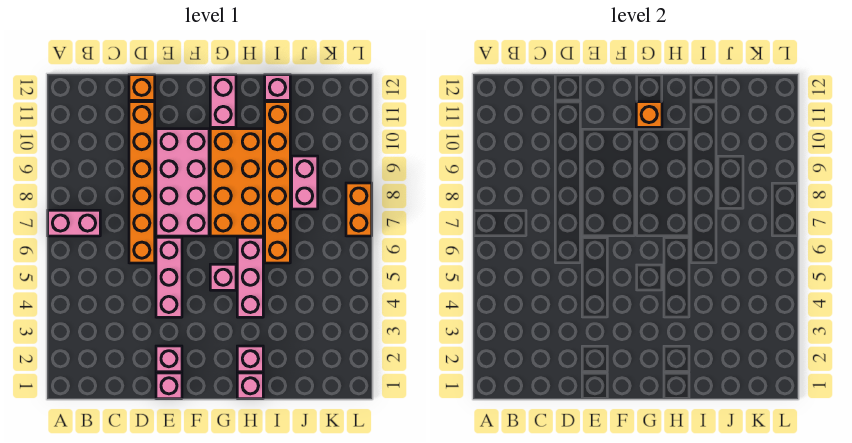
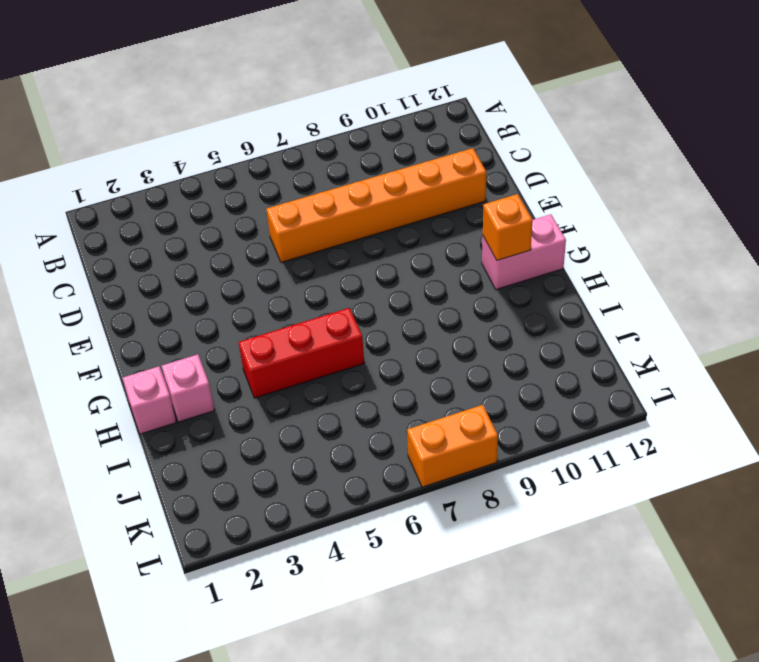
red 1x3 brick [239,308,364,398] -> pink 1x3 brick [237,237,263,317]
none -> pink 1x2 brick [48,210,100,236]
none -> orange 1x1 brick [129,75,155,100]
none -> pink 1x1 brick [156,373,182,399]

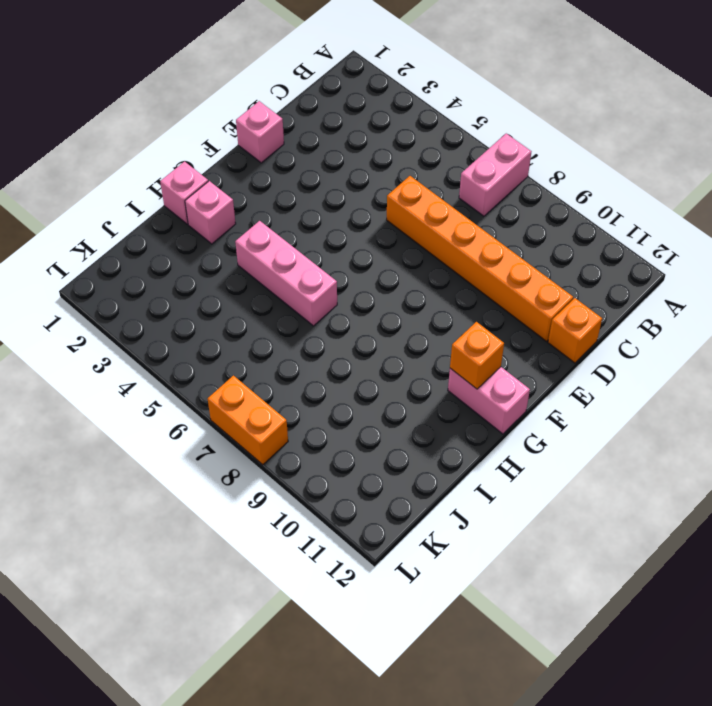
none -> pink 1x1 brick [156,346,182,372]
none -> pink 1x3 brick [156,237,182,317]
none -> pink 2x4 brick [156,129,209,236]

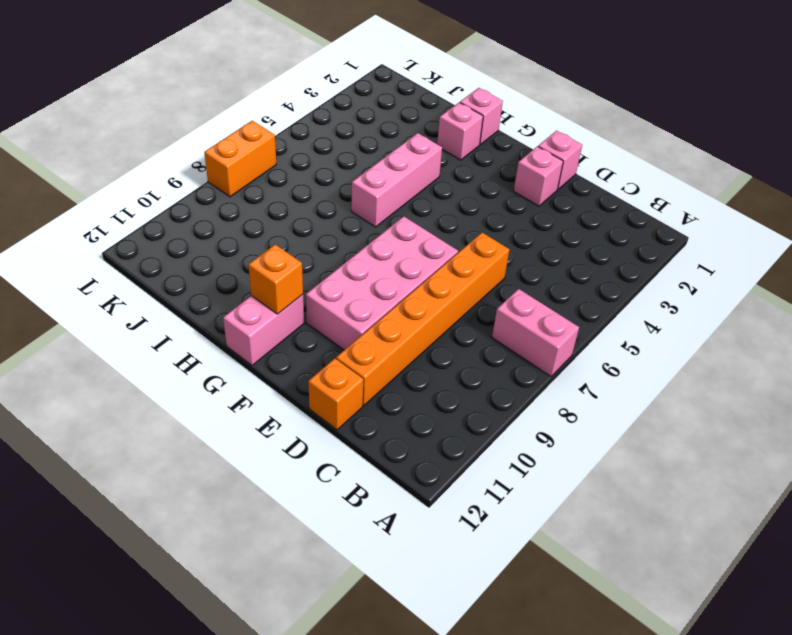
none -> pink 1x3 brick [156,237,182,317]
none -> pink 1x1 brick [210,264,236,290]
none -> orange 2x4 brick [210,129,263,236]

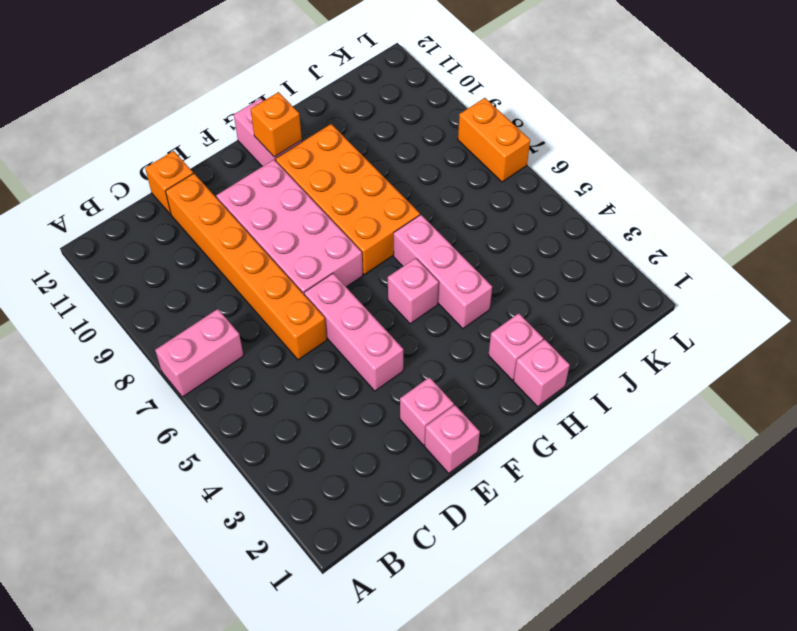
none -> orange 1x6 brick [265,102,290,263]
none -> pink 1x1 brick [265,75,290,100]
none -> pink 1x2 brick [292,156,318,209]

